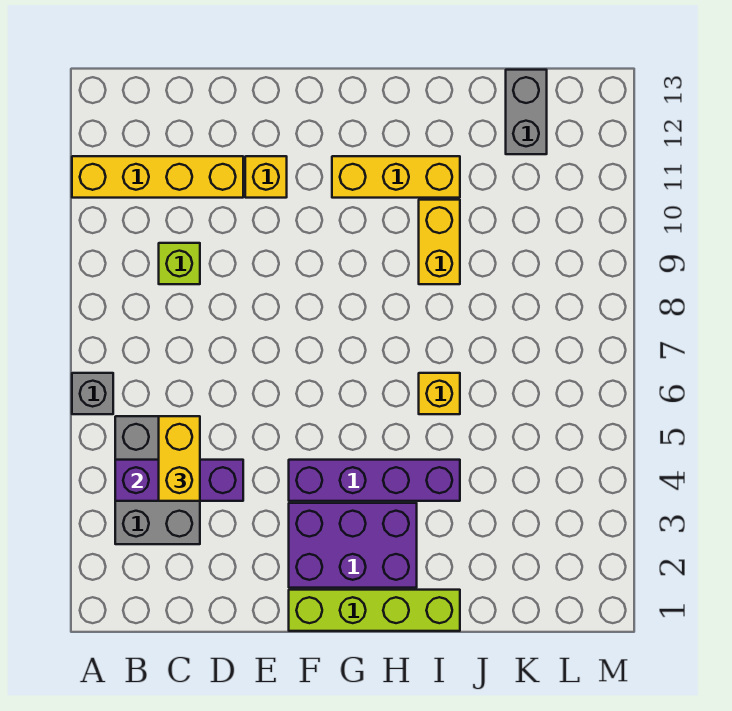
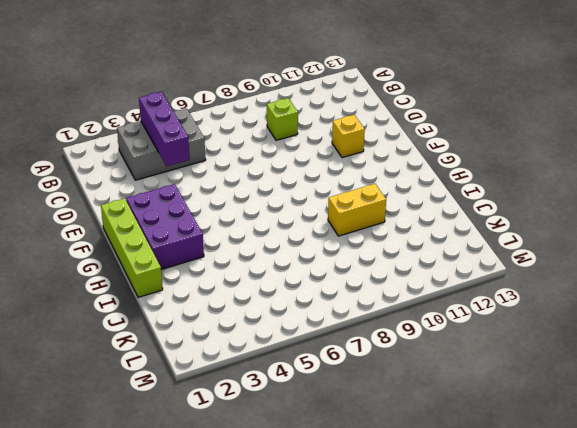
none -> grey 1x1 brick [72,373,113,414]
none -> yellow 1x4 brick [72,156,243,198]
none -> purple 1x4 brick [289,460,460,501]

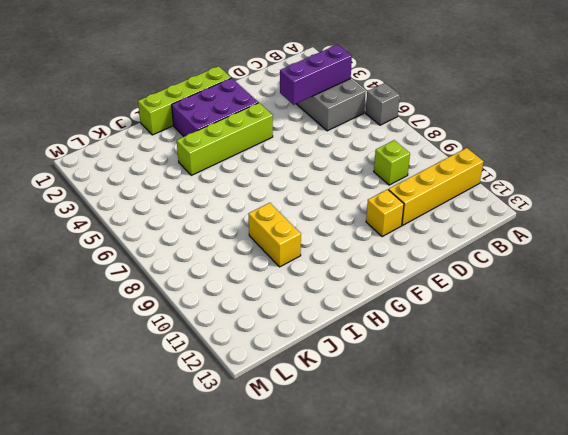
lime 1x4 brick [177,103,273,175] -> purple 1x4 brick [289,460,460,501]
none -> yellow 1x3 brick [332,156,460,198]
none -> yellow 1x1 brick [419,373,460,414]
none -> grey 1x2 brick [506,70,547,154]

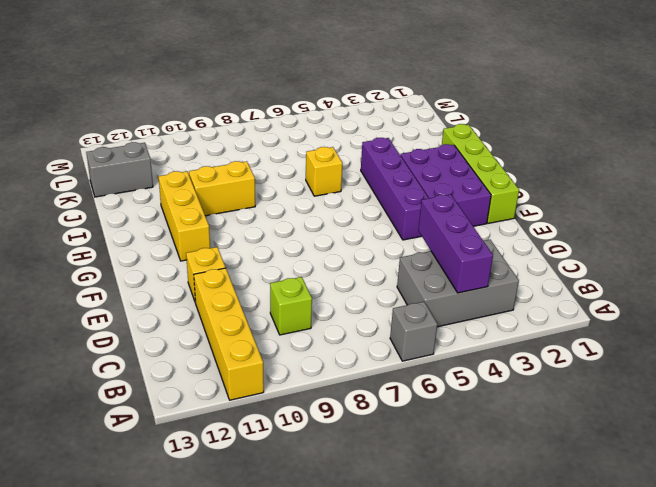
none -> yellow 1x2 brick [159,416,200,501]

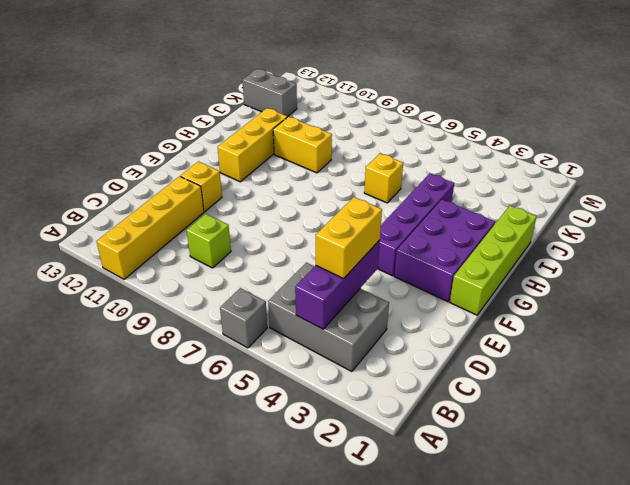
yellow 1x2 brick [316,197,382,279] -> yellow 1x2 brick turned to [159,416,200,501]

